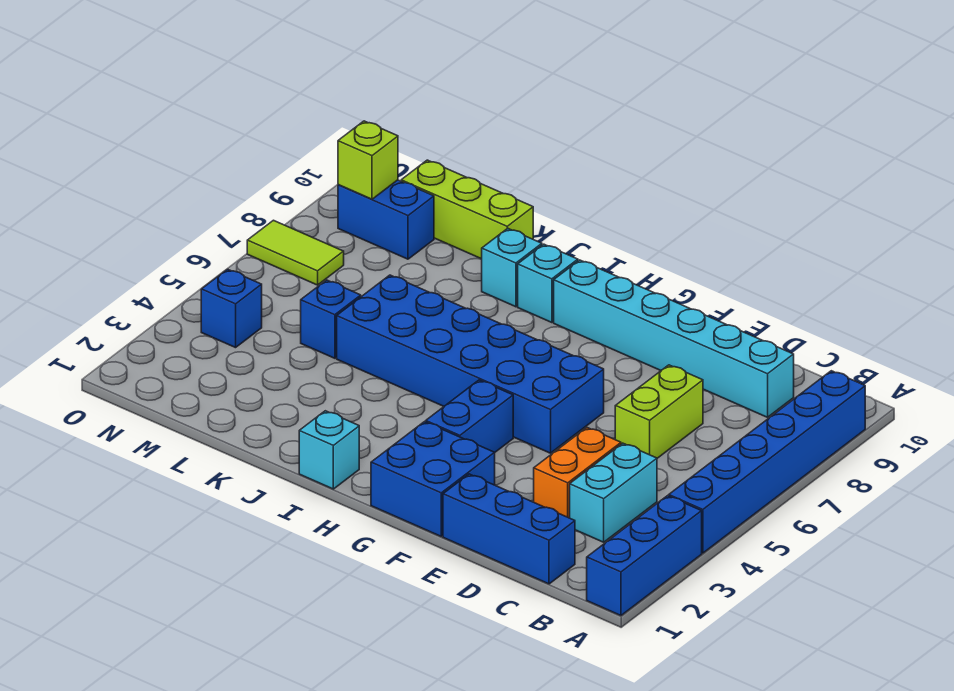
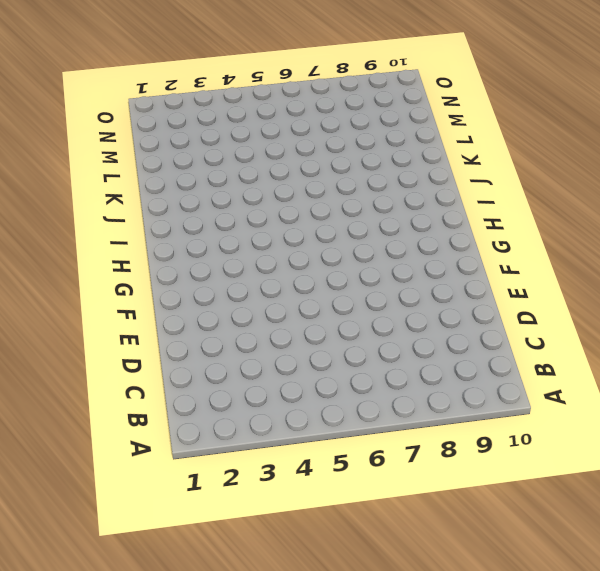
none -> blue 1x3 brick [587,496,702,616]
none -> blue 1x6 brick [669,371,865,553]
none -> blue 1x3 brick [443,474,575,584]

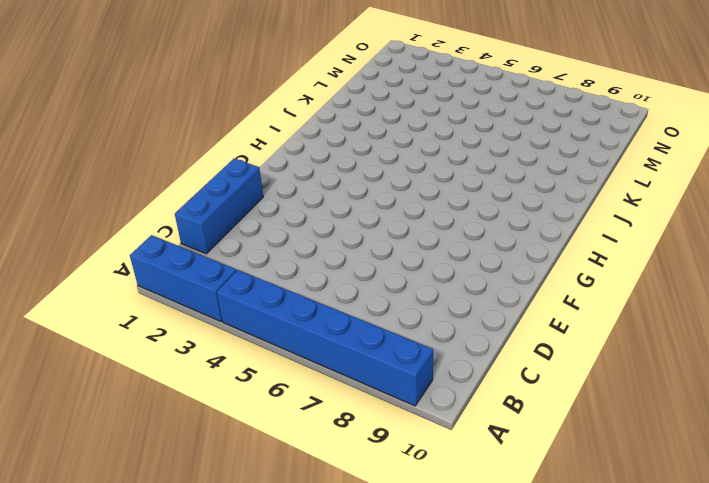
none -> cyan 1x2 brick [570,443,657,542]
none -> cyan 1x6 brick [554,260,794,417]
none -> orange 1x2 brick [534,428,621,518]

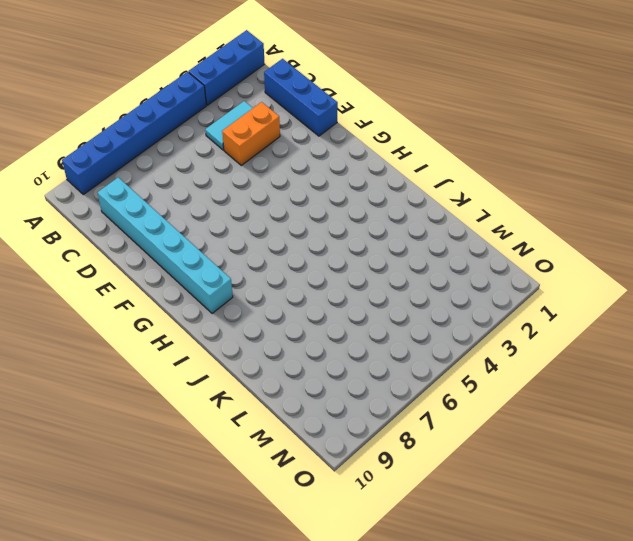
cyan 1x2 tile [205,101,253,150] -> cyan 1x2 brick [570,443,657,542]
none -> lime 1x2 brick [615,365,703,458]
none -> blue 2x2 brick [371,422,495,536]
none -> blue 2x6 brick [337,275,604,453]

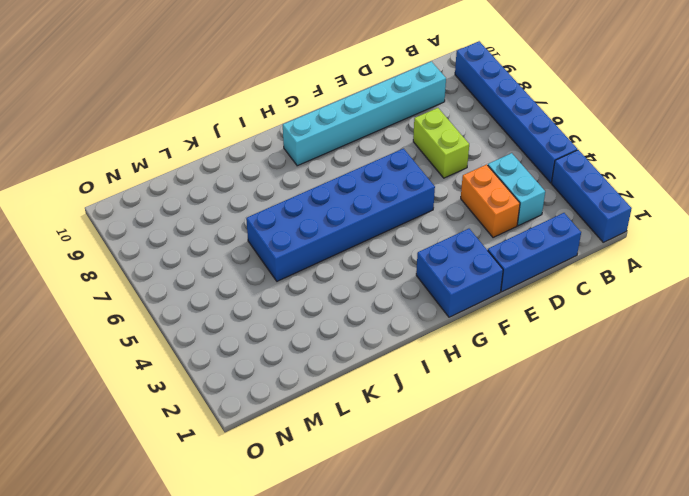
none -> blue 1x2 brick [426,380,513,453]
none -> cyan 1x1 brick [299,411,359,489]
none -> cyan 1x1 brick [518,244,578,323]

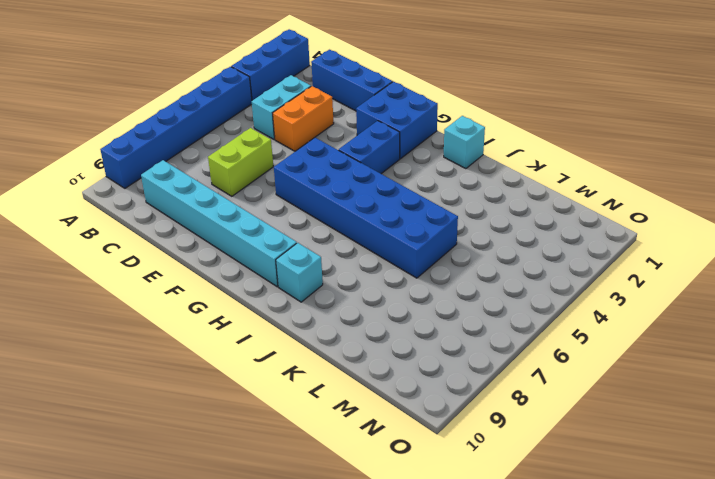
none -> cyan 1x1 brick [482,228,542,307]
none -> lime 1x3 brick [401,160,533,259]
none -> blue 1x1 brick [301,280,361,358]

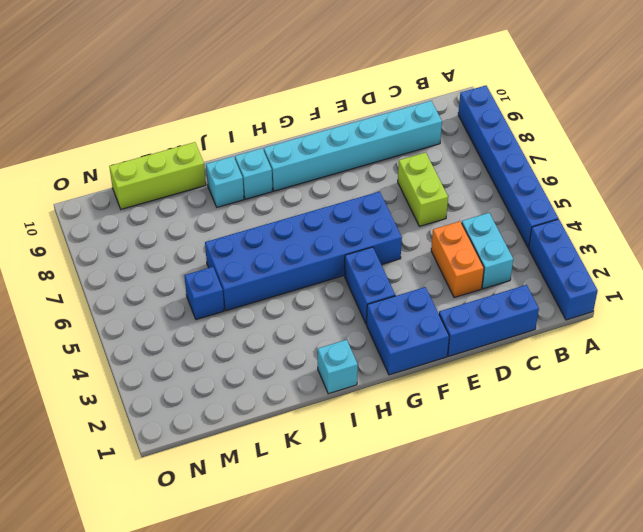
none -> blue 1x2 brick [338,180,434,259]
none -> blue 1x1 brick [201,269,262,348]
none -> lime 1x2 tile [247,220,344,285]

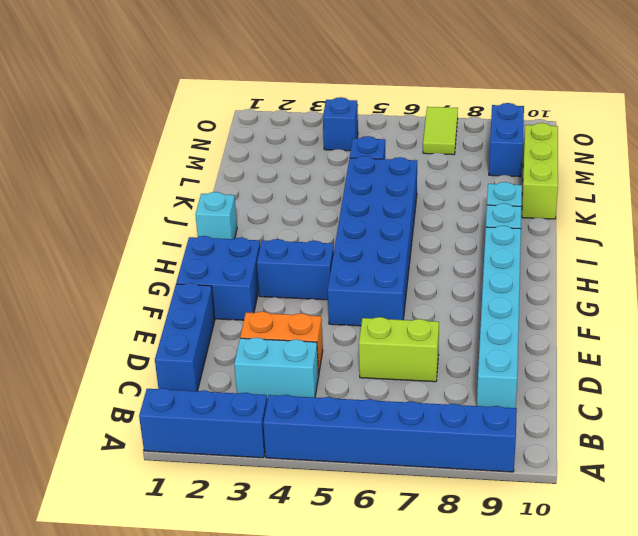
none -> lime 1x1 brick [338,121,398,199]

